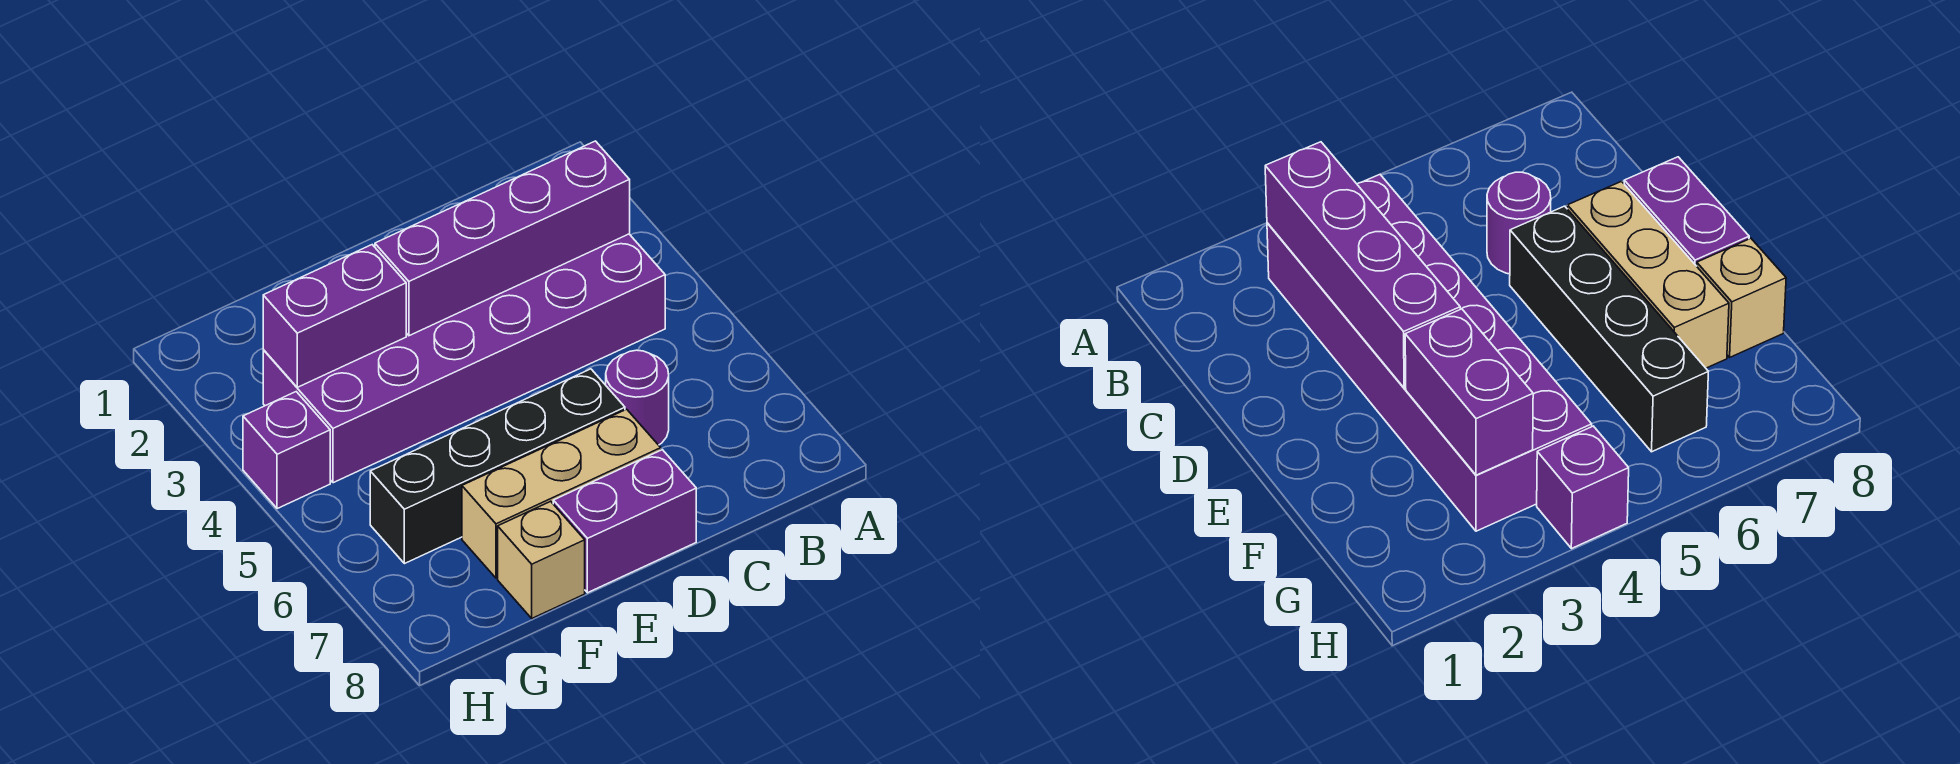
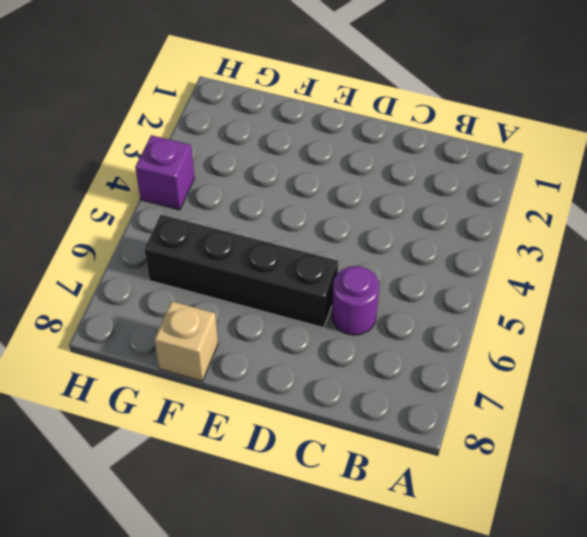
none -> purple 2x6 brick [263,234,665,483]
none -> tan 1x3 brick [462,409,661,578]

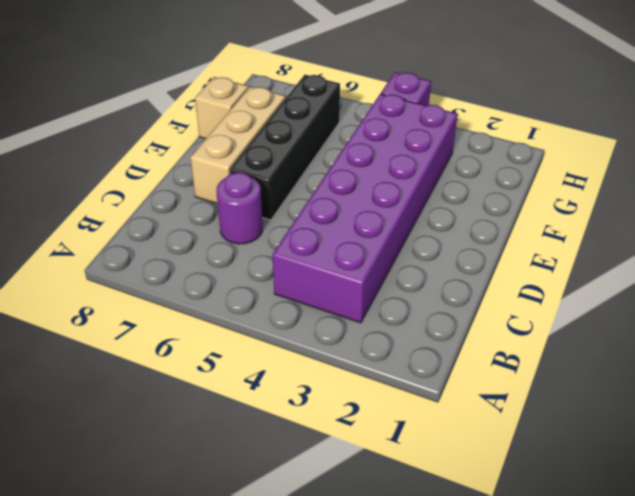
none -> purple 1x2 brick [553,450,696,593]
none -> purple 1x4 brick [375,141,630,336]

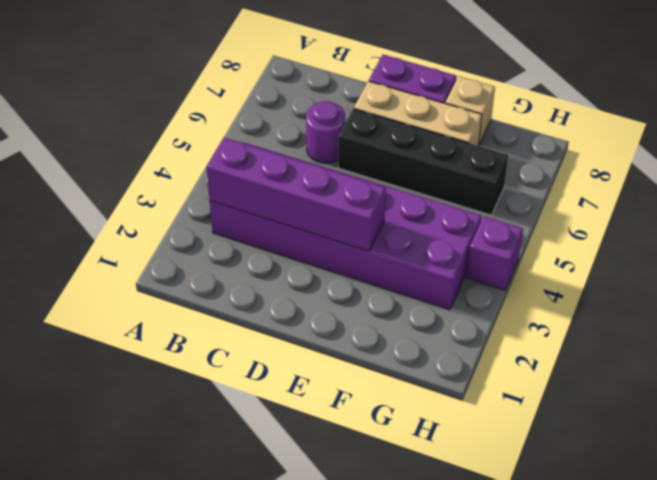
none -> purple 1x2 brick [263,245,406,387]

